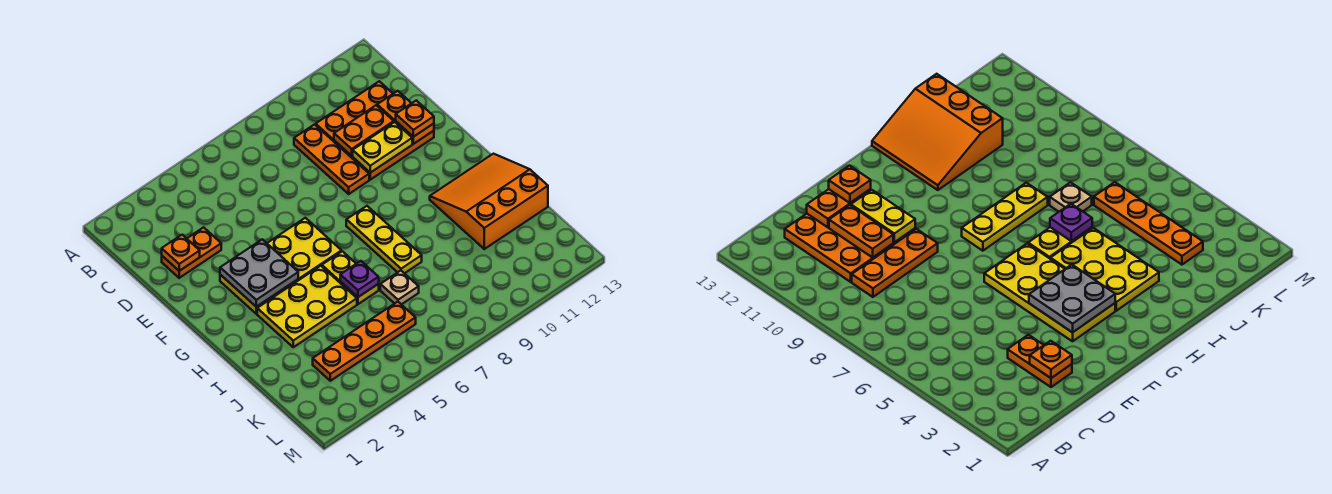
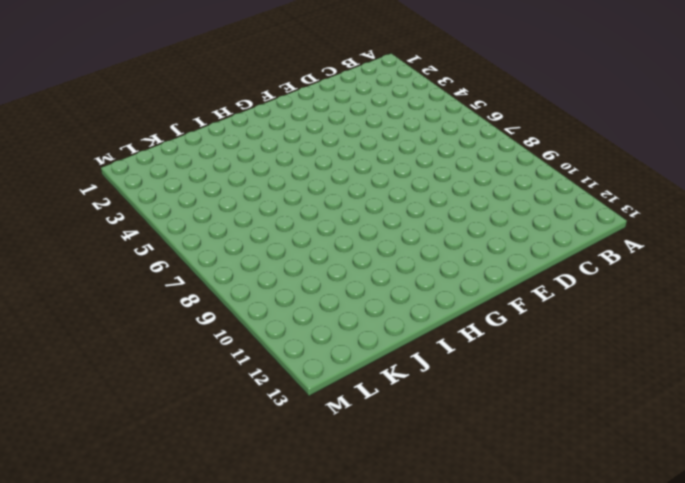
none -> orange 1x3 plate [294,124,369,194]
none -> orange 3x3 plate [316,81,434,180]
none -> orange 1x2 plate [162,227,221,278]

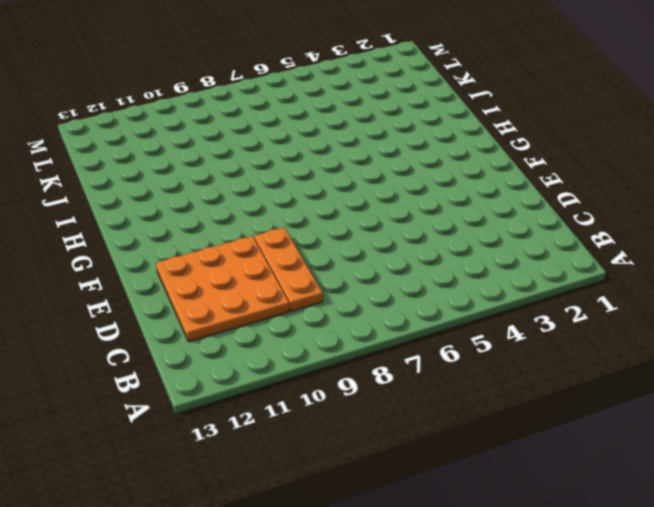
none -> orange 1x2 plate [162,227,221,278]
none -> yellow 2x4 plate [220,218,342,314]
none -> yellow 1x3 plate [346,206,422,273]

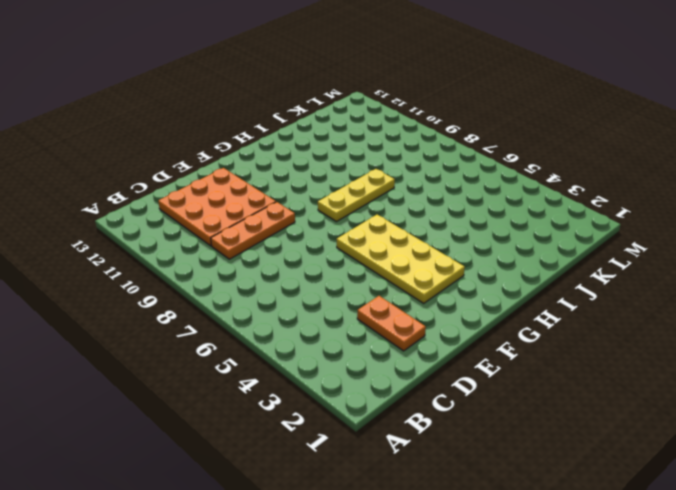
none -> yellow 2x3 plate [257,266,357,347]
none -> yellow 1x2 plate [322,251,379,304]
none -> orange 3x3 slope [430,154,548,249]

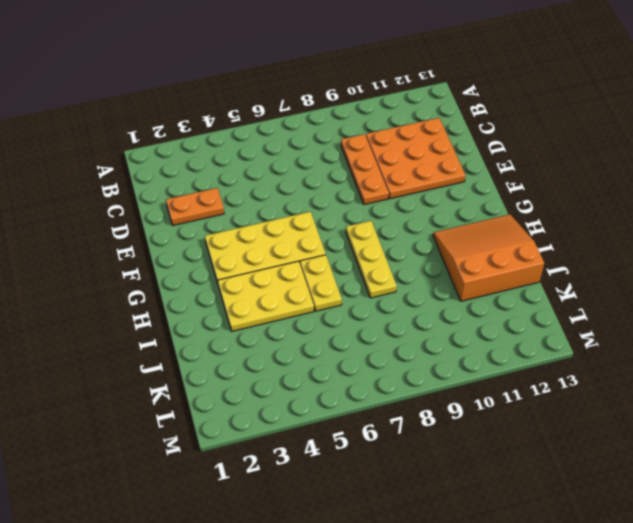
none -> tan 1x1 plate [380,271,419,305]
none -> orange 1x4 plate [313,302,416,381]
none -> orange 1x1 plate [162,235,200,271]

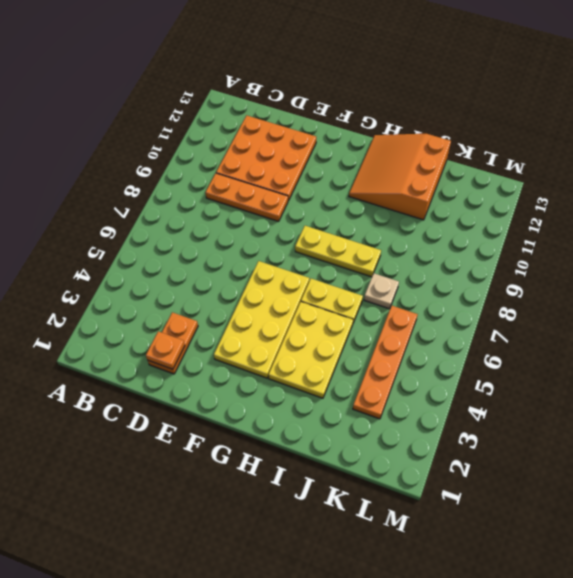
none -> orange 1x2 plate [334,105,394,156]
none -> orange 1x2 plate [377,91,434,144]
none -> yellow 1x2 plate [353,122,412,173]

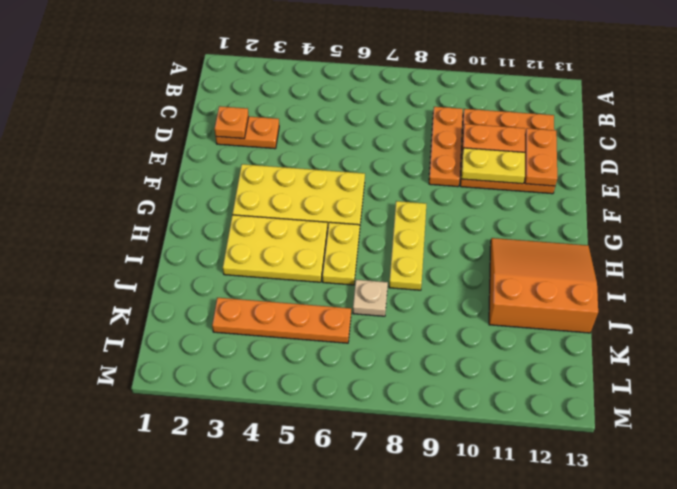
none -> grey 2x2 plate [220,239,298,307]
none -> purple 1x1 plate [340,261,379,297]
none -> orange 1x1 plate [396,100,434,137]

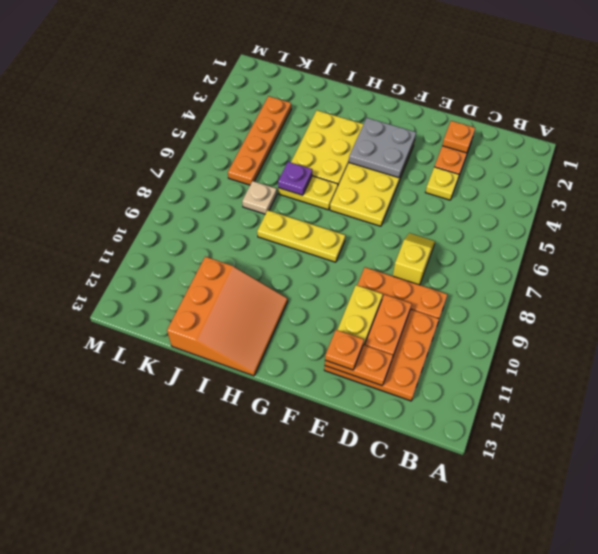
yellow 1x1 plate [425,167,459,200] -> none
yellow 1x2 slope [393,233,435,285] -> none

